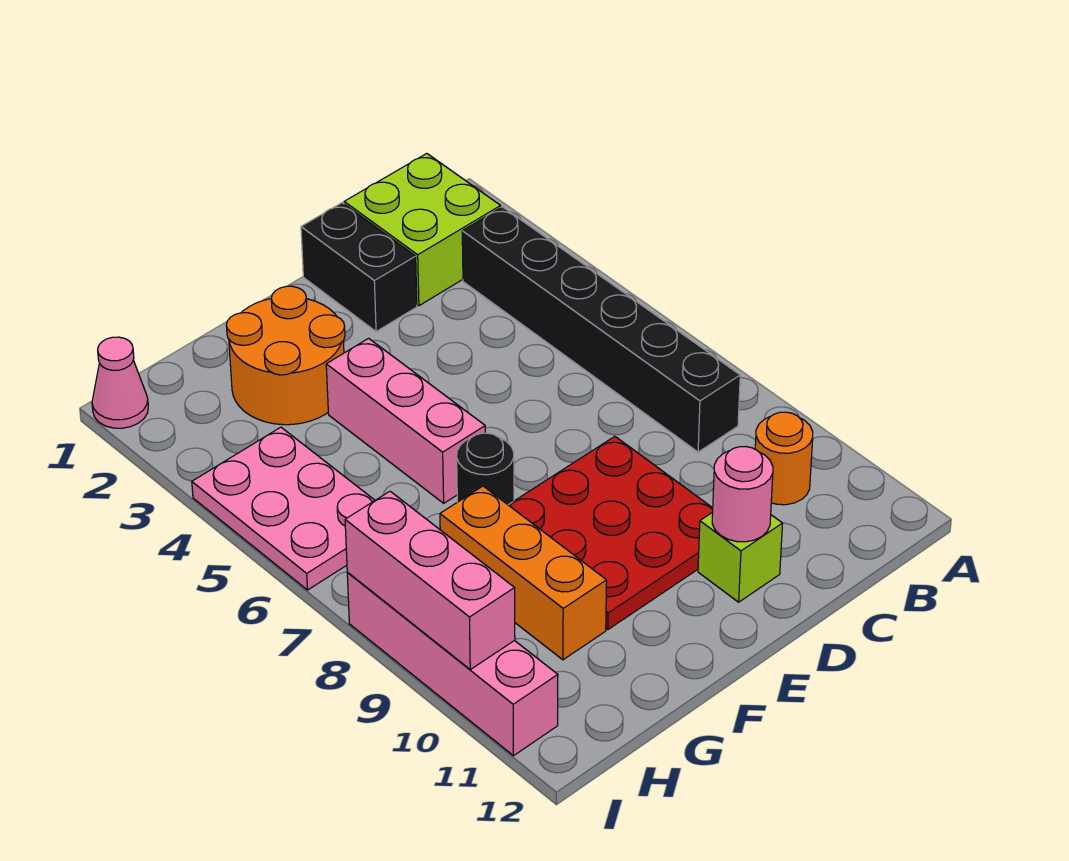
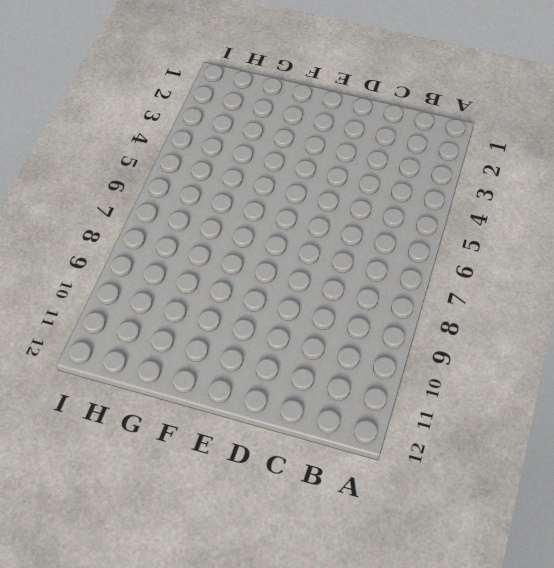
none -> lime 2x2 brick [344,154,501,306]
none -> black 1x6 brick [462,207,740,452]
none -> orange 1x1 round brick [755,412,813,505]

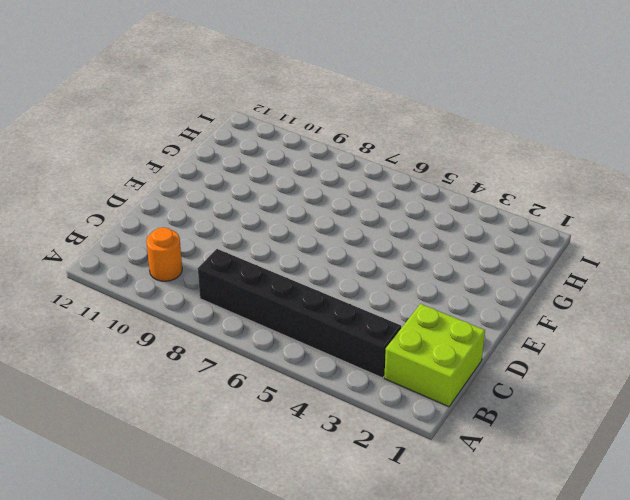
none -> black 1x2 brick [301,203,417,332]
none -> red 3x3 plate [509,436,713,630]
none -> lime 1x1 brick [698,512,783,602]

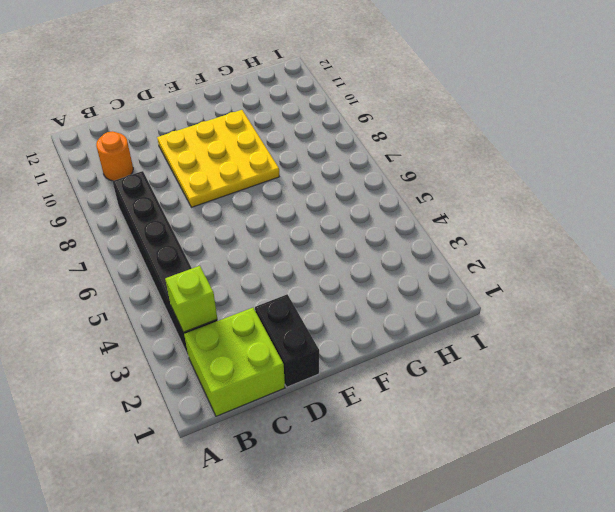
lime 1x1 brick [165,266,217,332] -> lime 1x1 brick moved to [698,512,783,602]
yellow 3x3 plate [157,110,279,207] -> red 3x3 plate [509,436,713,630]
none -> orange 2x2 round brick [226,286,345,425]
none -> pink 1x3 brick [326,338,485,503]
none -> black 1x1 round brick [457,433,514,505]

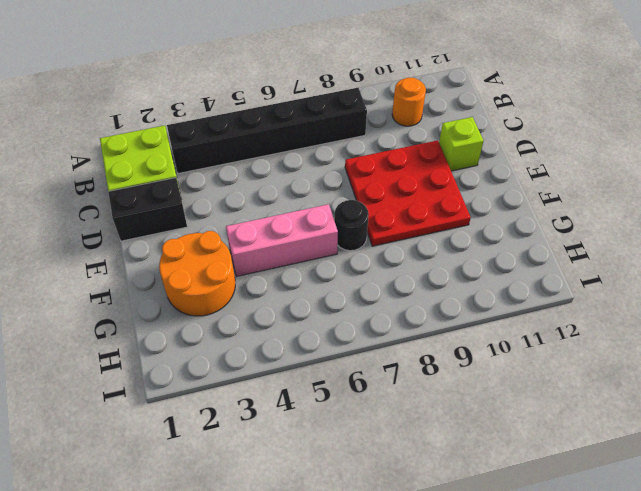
none -> orange 1x3 brick [440,486,607,660]
none -> pink 2x3 plate [192,427,375,590]
none -> pink 1x1 cone [92,337,148,428]

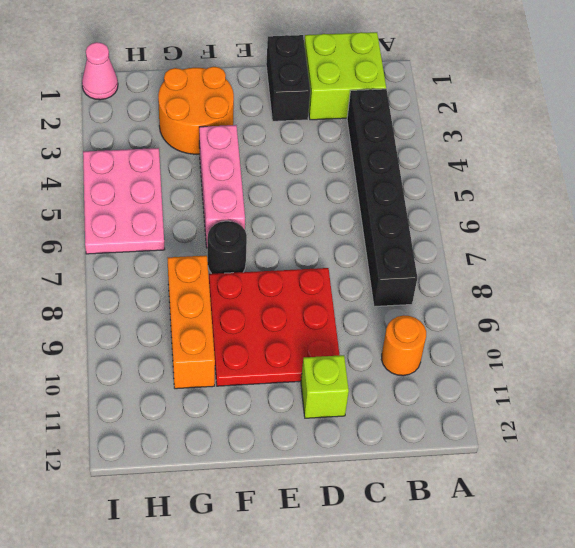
none -> pink 1x4 brick [347,573,558,756]
none -> pink 1x1 round brick [712,446,773,542]
none -> pink 1x3 brick [345,491,515,669]

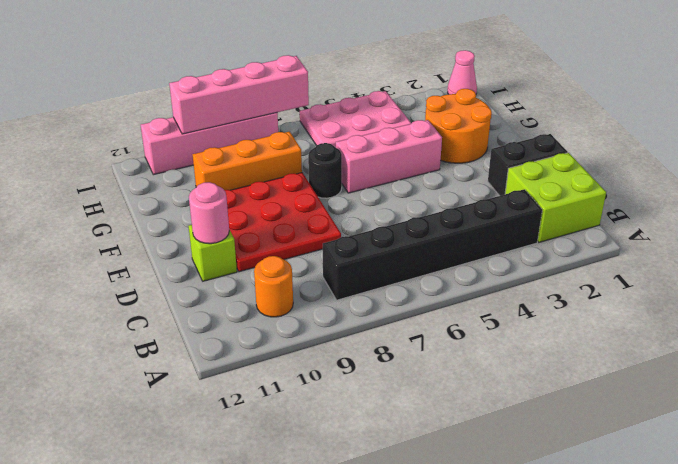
pink 1x4 brick [169,55,309,134] -> pink 1x3 brick [345,491,515,669]

